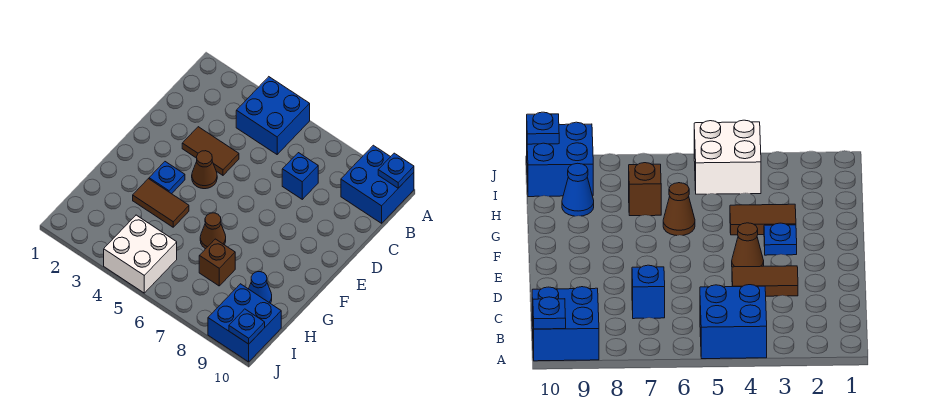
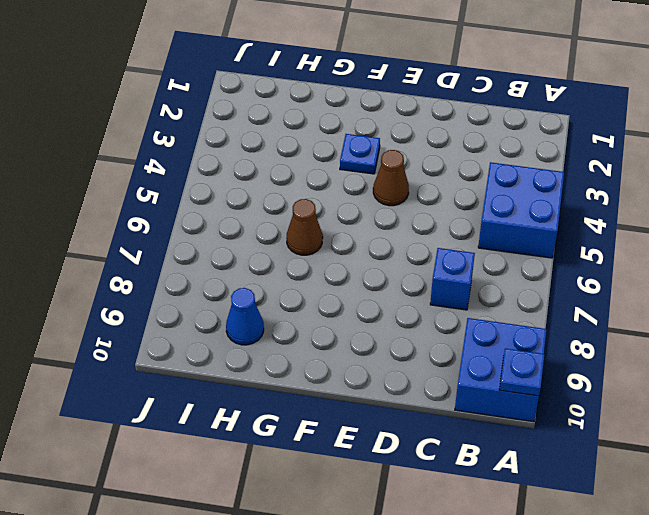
none -> brown 1x2 tile [182,127,239,175]
none -> brown 1x2 tile [133,179,189,227]
none -> brown 1x1 brick [199,239,235,286]

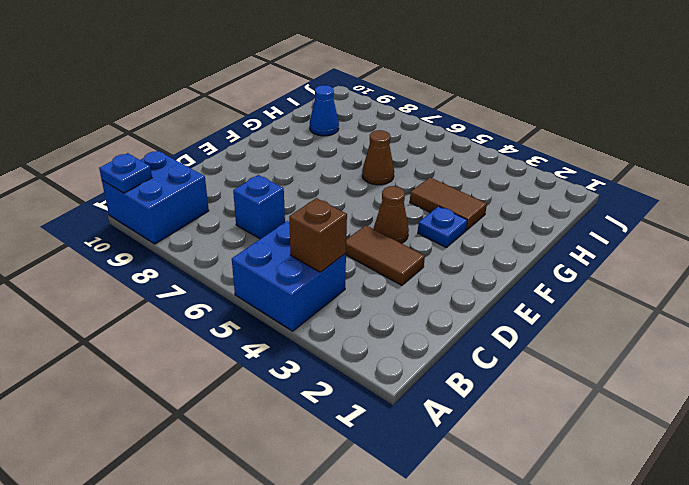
brown 1x1 brick [289,198,347,272] -> brown 1x1 brick moved to [199,239,235,286]
none -> white 2x2 brick [104,215,177,293]
none -> blue 2x2 brick [208,284,281,362]
none -> blue 1x1 plate [229,309,265,344]

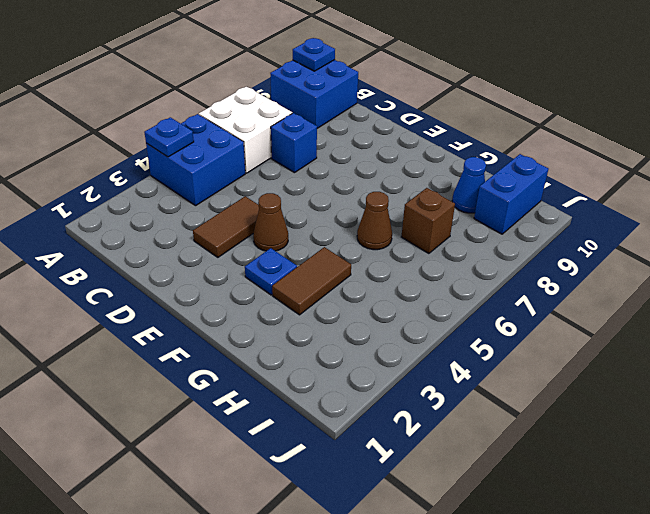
blue 1x1 plate [144,117,194,157] -> blue 1x1 plate moved to [229,309,265,344]
white 2x2 brick [199,87,292,173] -> white 2x2 brick moved to [104,215,177,293]
blue 1x2 brick [474,154,548,234] -> blue 2x2 brick [208,284,281,362]

